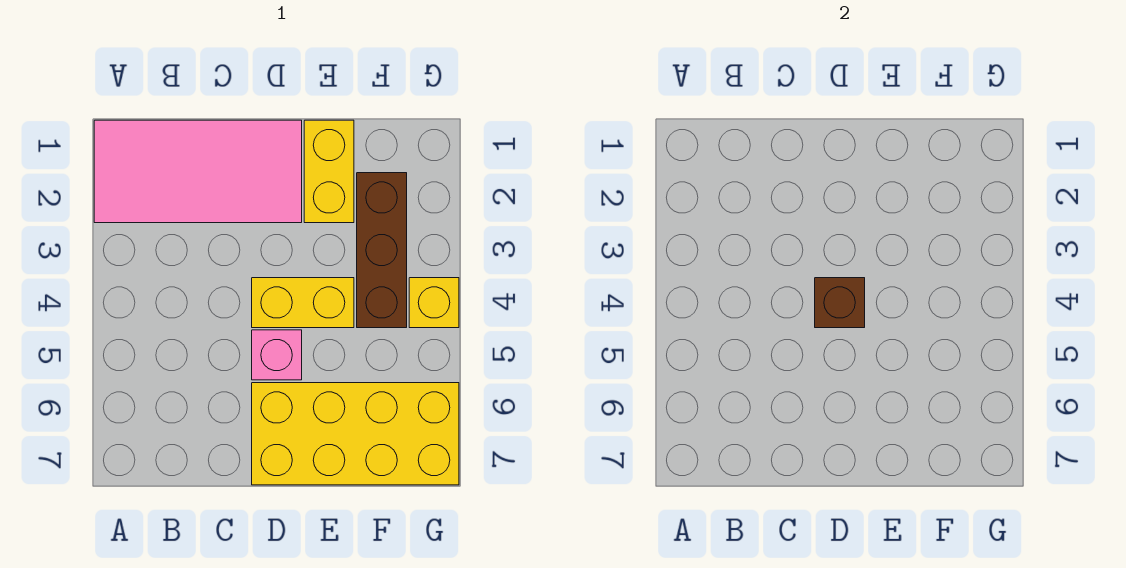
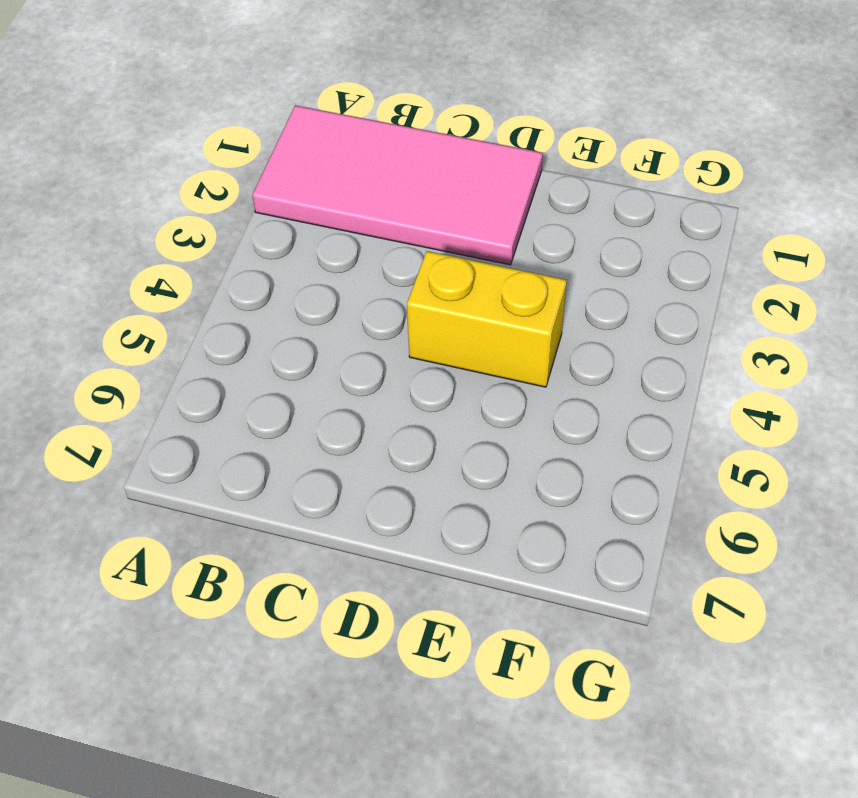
none -> pink 1x1 brick [252,330,302,380]
none -> yellow 2x4 brick [252,383,459,485]

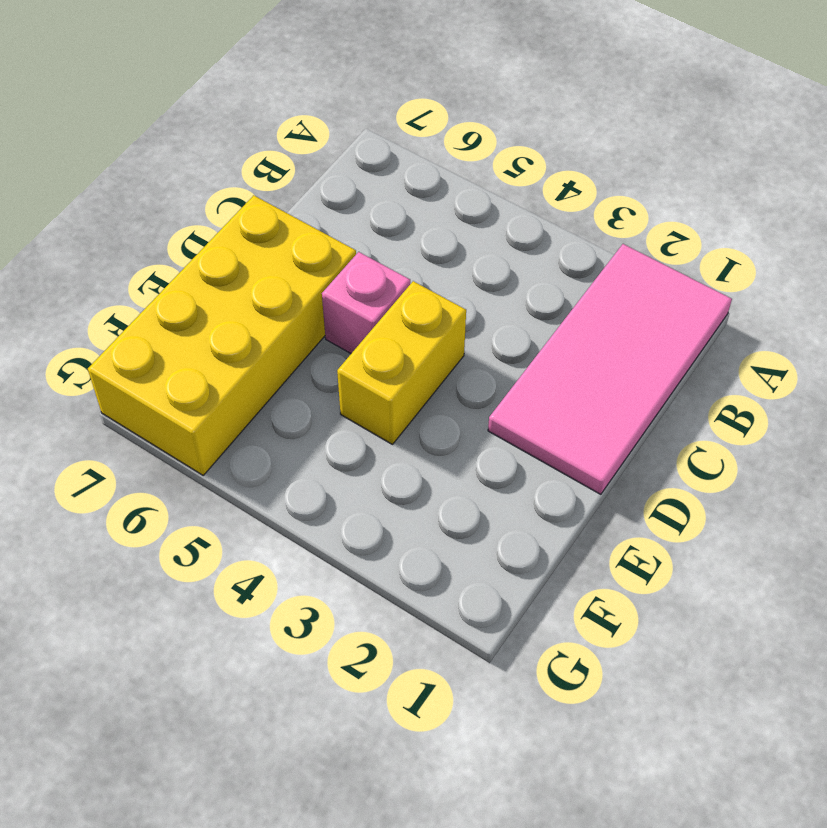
none -> yellow 1x2 brick [304,120,354,223]
none -> brown 1x3 brick [357,173,407,328]

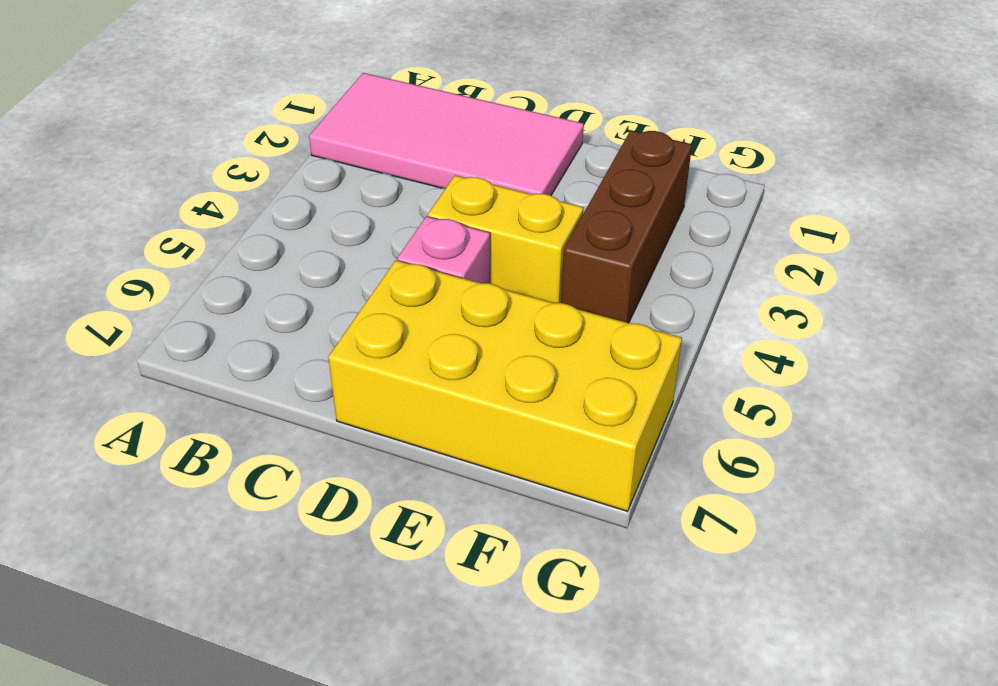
none -> yellow 1x2 brick [304,120,354,223]
none -> yellow 1x1 brick [409,278,459,328]

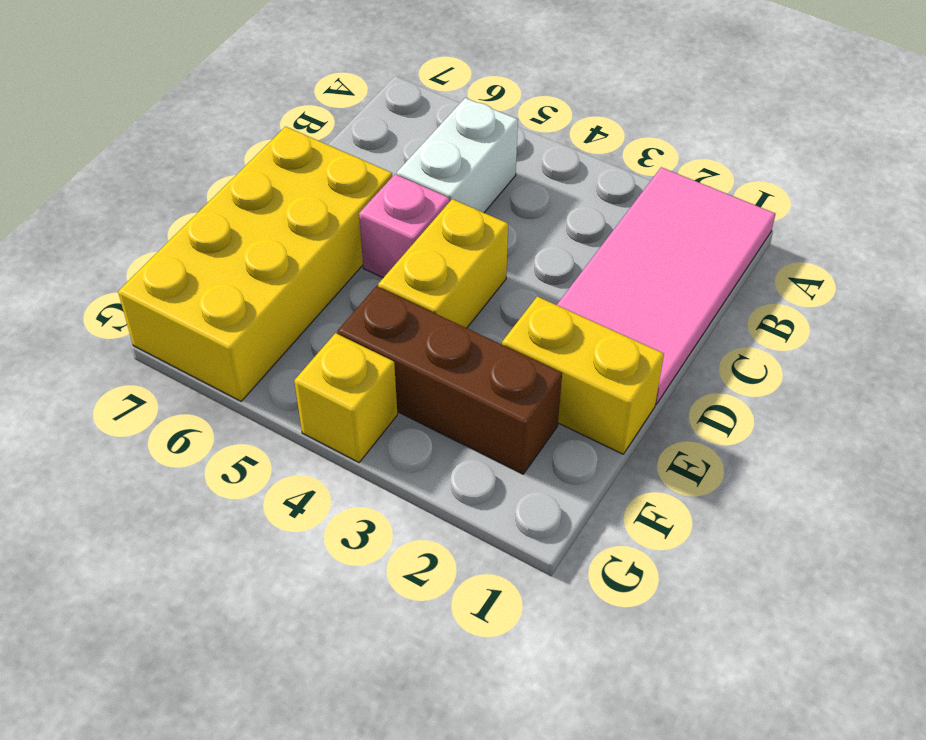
white 1x2 brick [397,98,518,213] -> none
none -> brown 1x1 brick [815,278,865,328]

